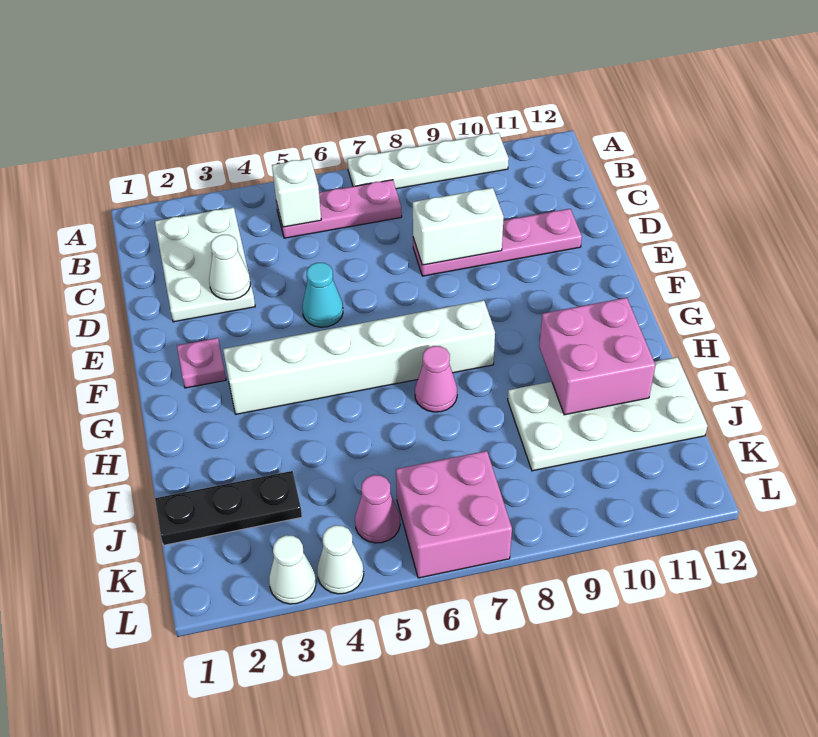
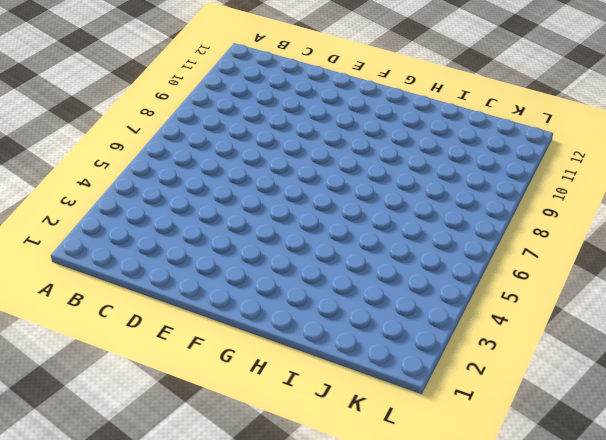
none -> white 1x4 plate [347,133,509,189]
none -> white 2x3 plate [155,207,255,322]
none -> pink 1x3 plate [276,180,402,238]

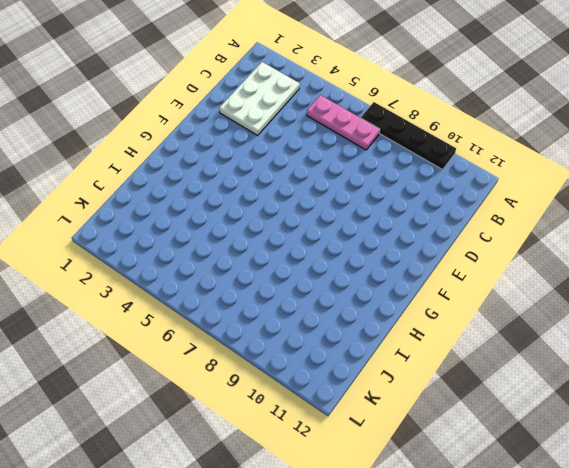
black 1x4 plate [361,102,456,170] -> white 1x4 plate [347,133,509,189]
none -> pink 1x4 plate [413,209,582,276]
none -> cyan 1x1 cone [302,263,343,327]
none -> pink 1x1 plate [177,338,226,388]

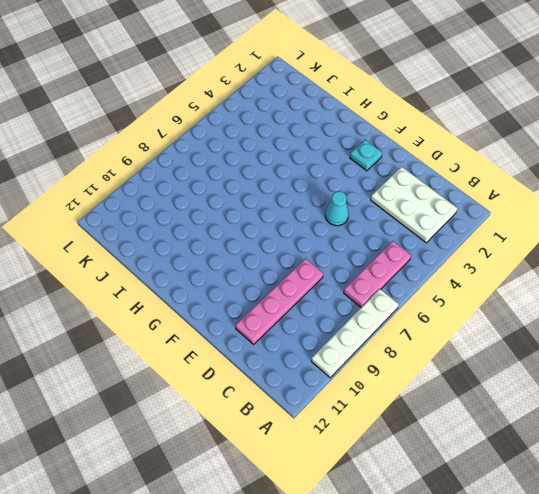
cyan 1x1 plate [350,140,382,171] -> pink 1x1 plate [177,338,226,388]
none -> white 1x6 brick [223,300,495,414]
none -> pink 1x1 cone [415,346,457,412]
none -> white 2x4 plate [508,357,708,471]

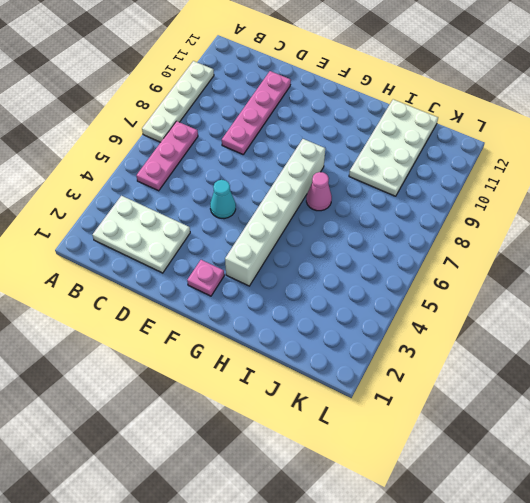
none -> black 1x3 plate [155,471,302,545]
none -> pink 1x1 cone [355,475,400,543]
none -> pink 2x2 brick [396,451,512,578]

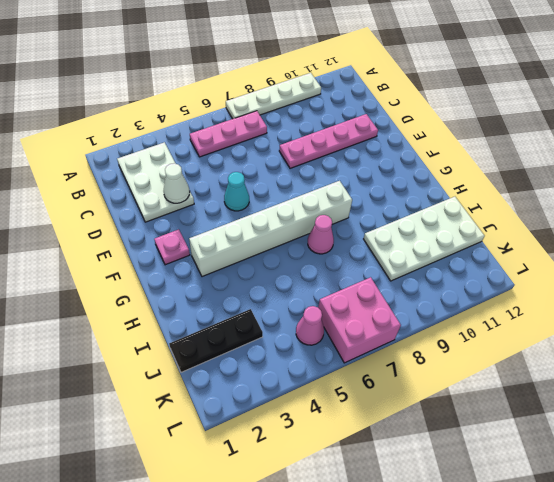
none -> white 1x1 cone [269,535,316,604]
none -> white 1x1 cone [317,525,364,594]
none -> white 1x1 brick [272,158,321,227]

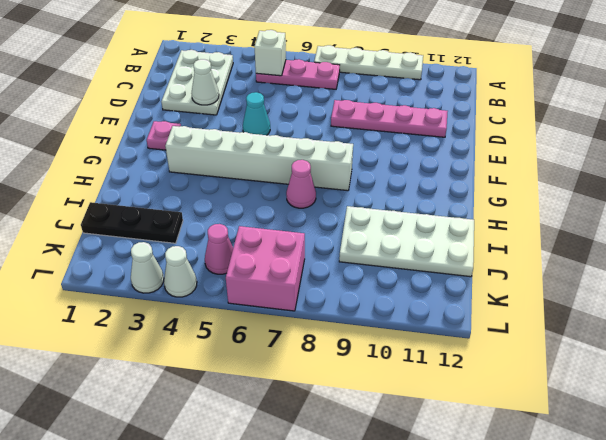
none -> white 1x2 brick [413,188,504,265]
none -> pink 2x2 brick [539,298,655,415]

